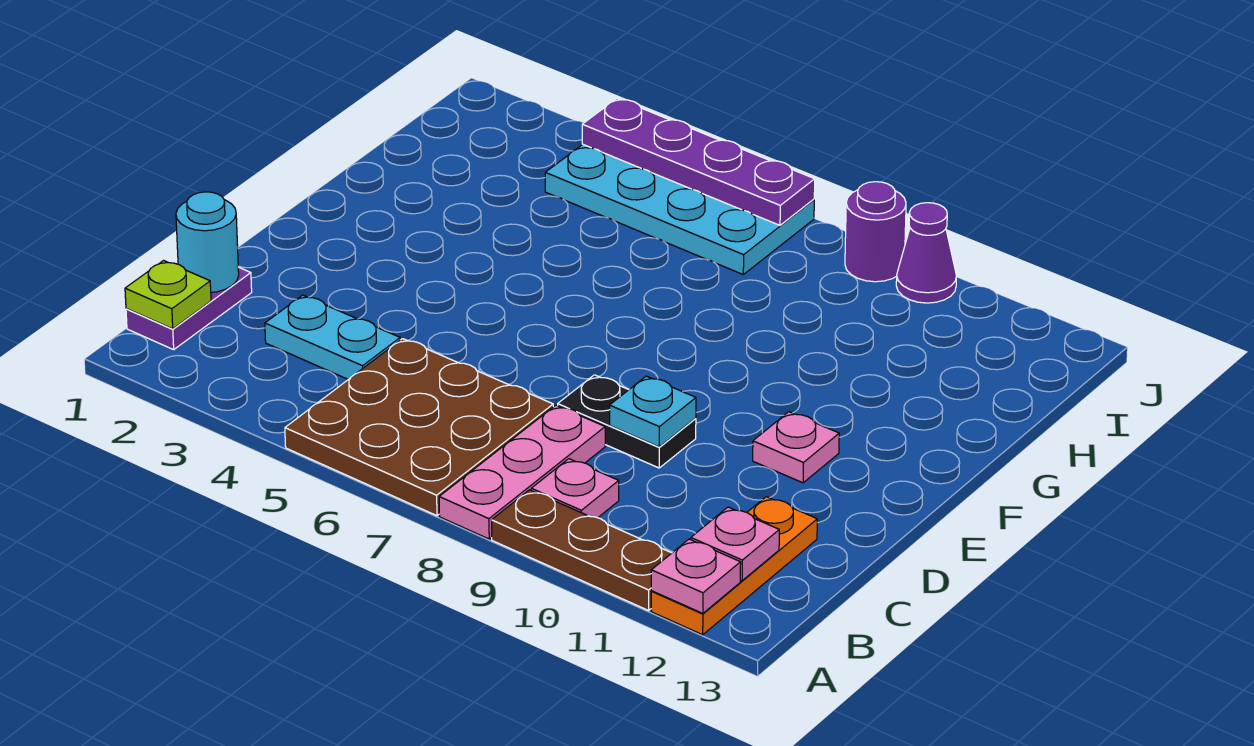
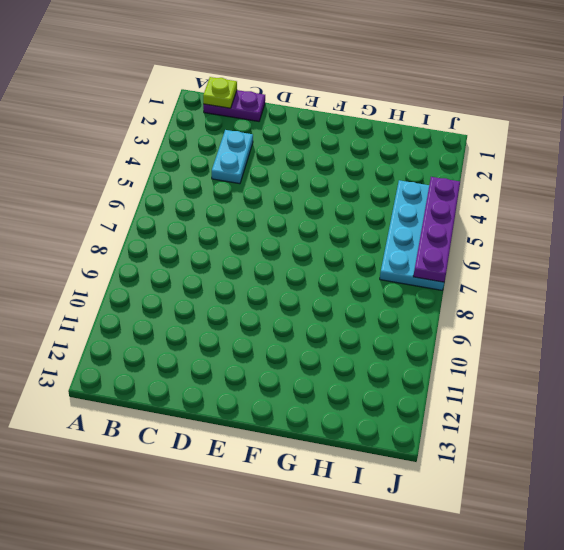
none -> brown 3x3 plate [285,339,553,516]
none -> pink 1x3 plate [439,405,605,539]
none -> brown 1x3 plate [492,490,671,610]

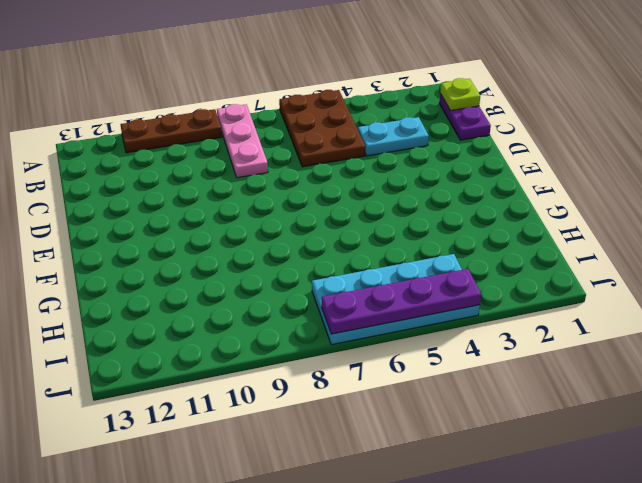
brown 2x3 plate [279,90,365,167] -> brown 3x3 plate [285,339,553,516]
none -> orange 1x3 plate [651,497,817,635]
none -> pink 1x1 plate [531,459,619,518]
none -> black 1x2 plate [558,375,696,468]

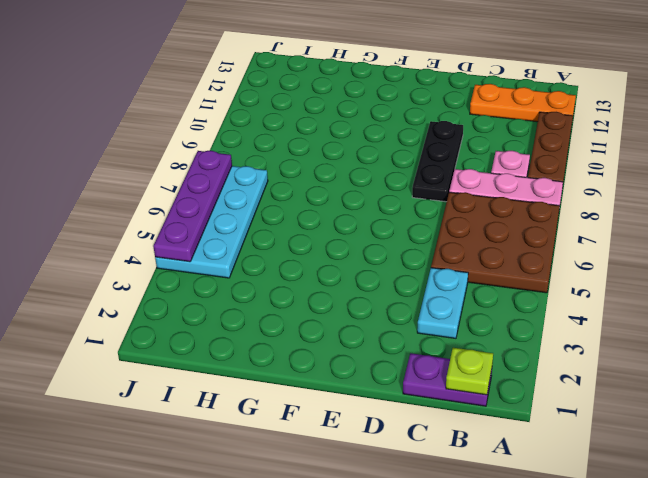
black 1x3 plate [412,121,463,202] -> black 1x2 plate [558,375,696,468]
none -> pink 1x1 plate [753,412,839,483]
none -> purple 1x1 round brick [845,182,906,282]
none -> purple 1x1 cone [896,203,956,303]

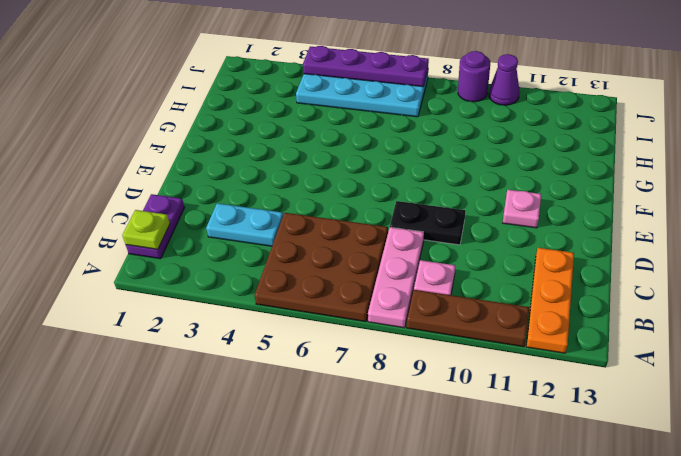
none -> pink 1x1 plate [651,539,741,613]
none -> pink 1x1 plate [691,507,779,581]
none -> cyan 1x1 round brick [176,192,239,292]

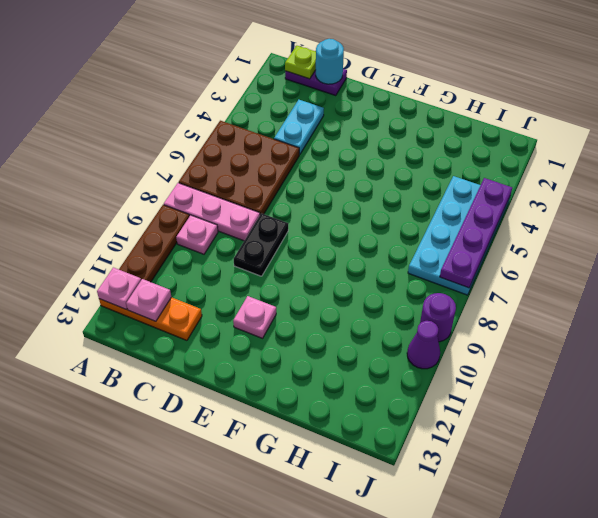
none -> cyan 1x1 plate [610,376,696,447]

